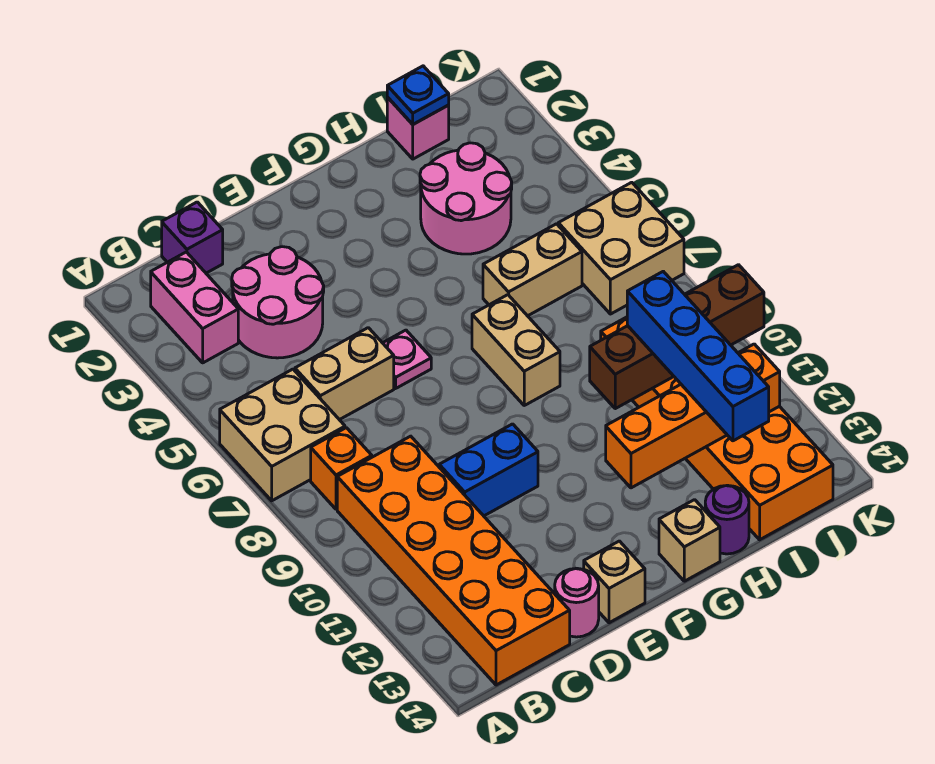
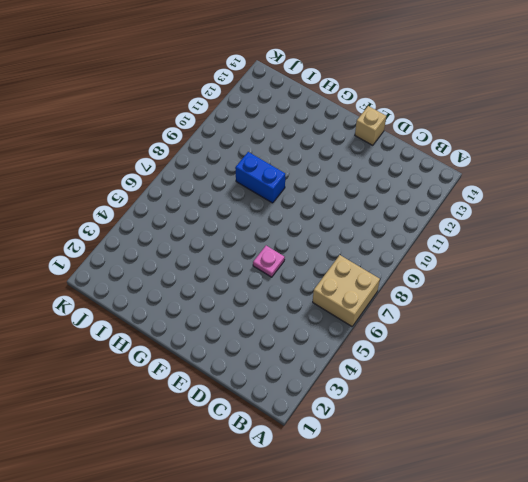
blue 1x2 brick [235,152,285,203] -> blue 1x2 brick moved to [439,424,538,516]
none -> pink 1x2 brick [151,252,238,363]
none -> orange 1x1 brick [311,428,372,509]
none -> orange 2x6 brick [337,436,570,685]

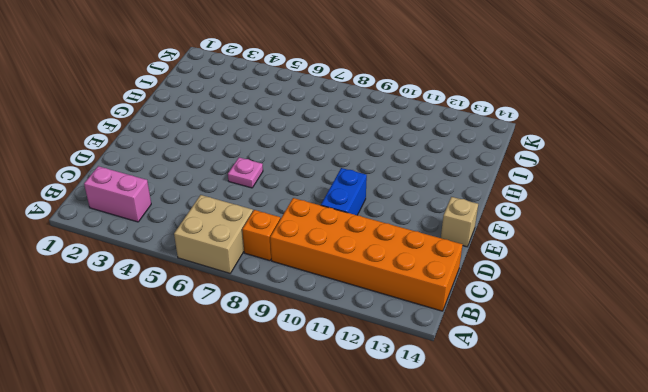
none -> purple 1x1 brick [162,202,223,273]
none -> pink 2x2 round brick [232,247,324,358]
none -> tan 1x2 brick [295,328,394,420]

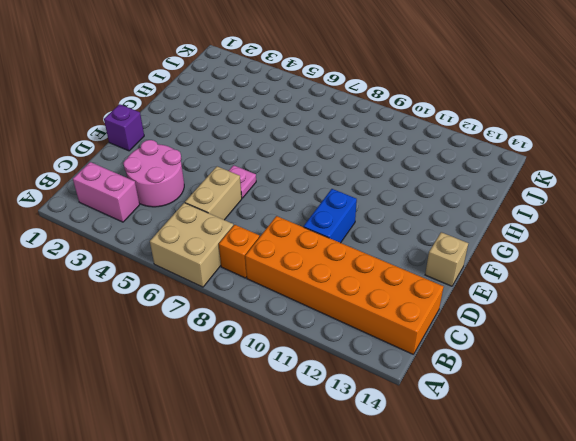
purple 1x1 brick [104,104,144,151] -> purple 1x1 brick moved to [162,202,223,273]
none -> pink 1x1 round brick [555,568,599,637]
none -> tan 1x2 brick [472,295,560,405]
none -> tan 1x1 brick [659,500,720,581]

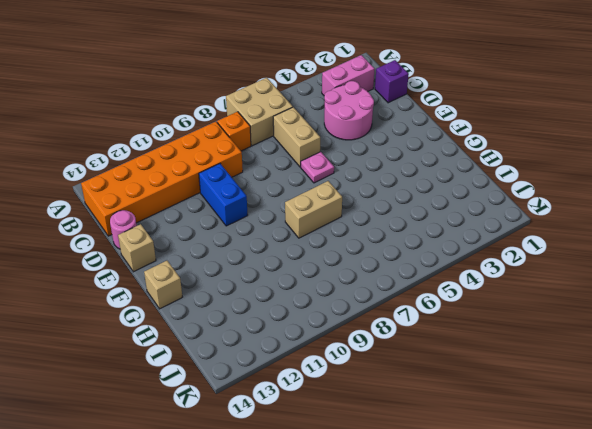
none -> pink 2x2 round brick [420,143,512,254]
none -> tan 1x2 brick [483,224,582,316]
none -> purple 1x1 round brick [705,485,749,554]

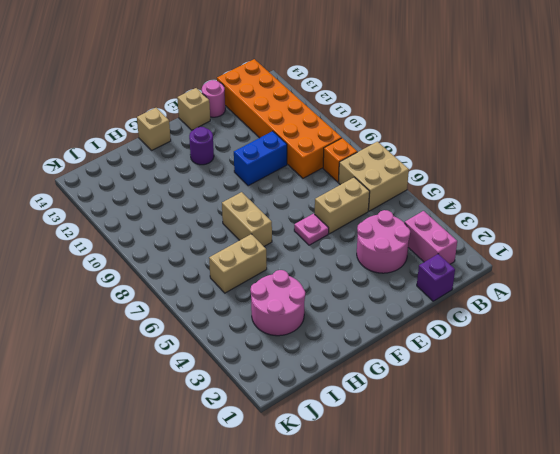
purple 1x1 round brick [189,127,214,165] -> purple 1x1 round brick moved to [705,485,749,554]
none -> pink 1x1 brick [387,97,449,159]
none -> orange 2x6 brick [601,317,833,540]
none -> tan 2x2 brick [558,182,684,314]

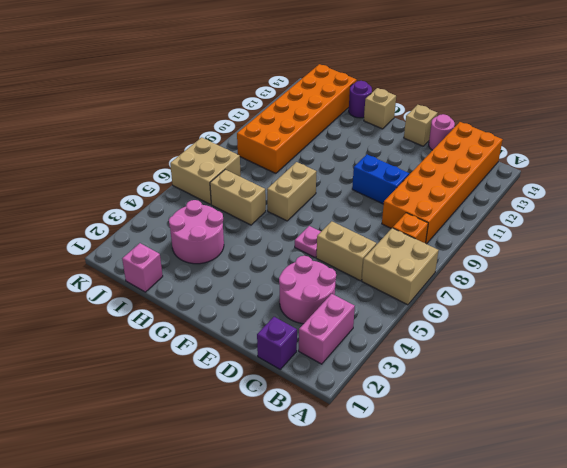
none -> orange 1x4 brick [606,344,780,488]
none -> brown 1x4 brick [590,265,764,409]
none -> blue 1x1 plate [387,66,449,124]

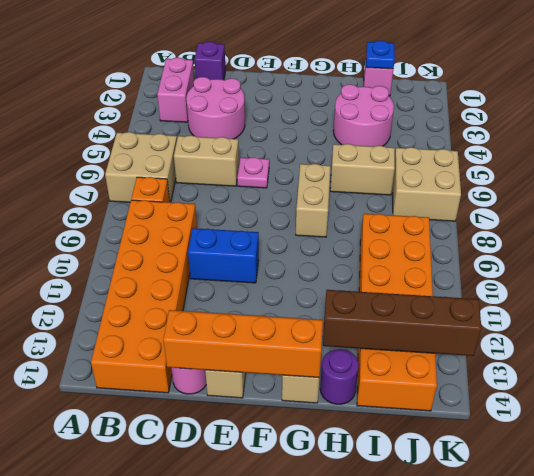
orange 1x4 brick [163,310,323,378] -> orange 1x4 brick moved to [606,344,780,488]
brown 1x4 brick [323,290,481,356] -> brown 1x4 brick moved to [590,265,764,409]
none -> blue 1x4 brick [627,271,769,441]

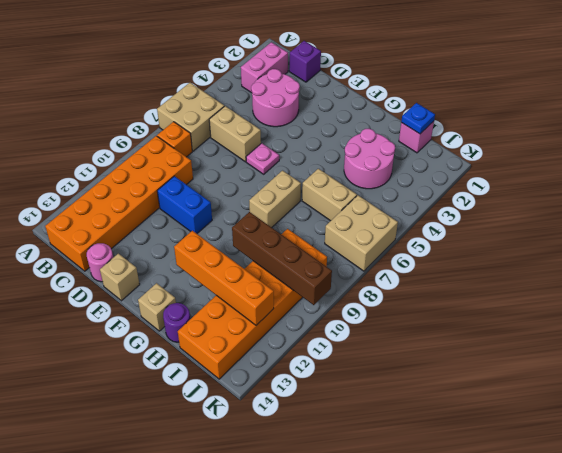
none -> blue 1x4 brick [627,271,769,441]

